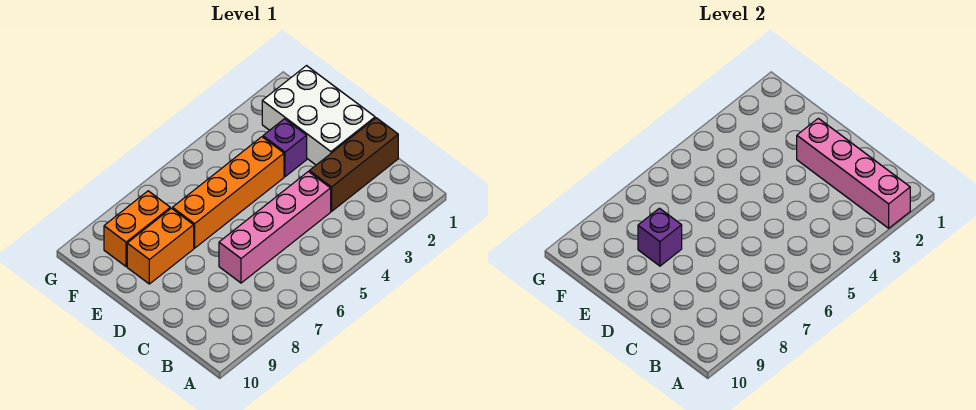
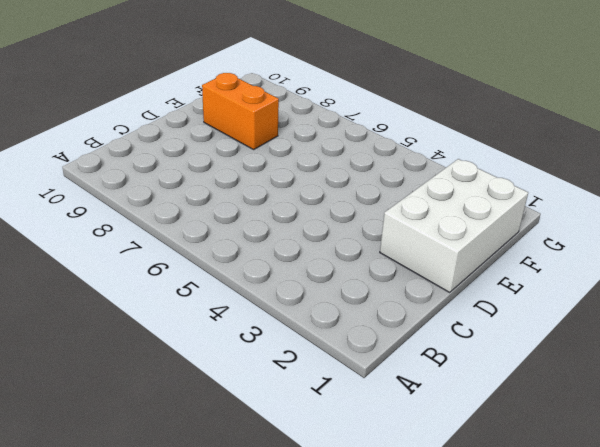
none -> brown 1x3 brick [309,118,398,211]
none -> pink 1x4 brick [219,172,331,283]

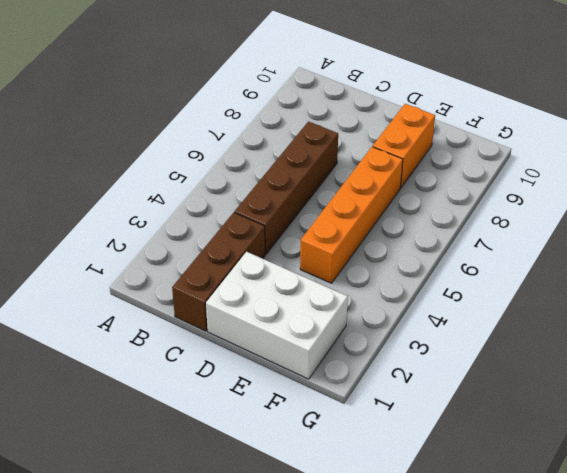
brown 1x4 brick [234,122,338,254] -> pink 1x4 brick [219,172,331,283]
none -> purple 1x1 brick [263,119,307,177]
none -> orange 1x2 brick [104,191,170,267]

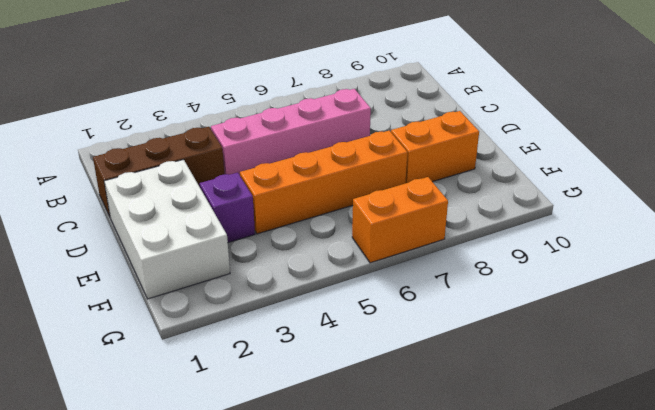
orange 1x2 brick [352,177,448,263] -> orange 1x2 brick moved to [104,191,170,267]
none -> pink 1x4 brick [797,118,910,228]
none -> purple 1x1 brick [638,208,682,266]

